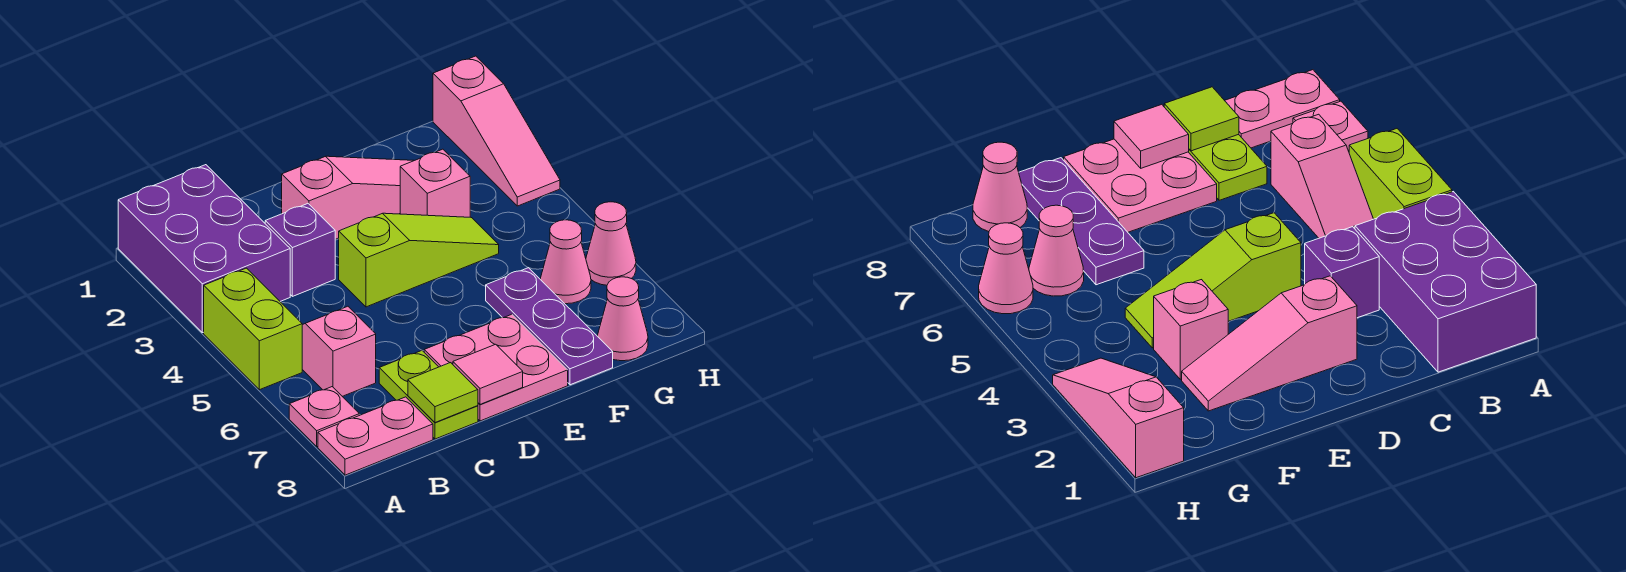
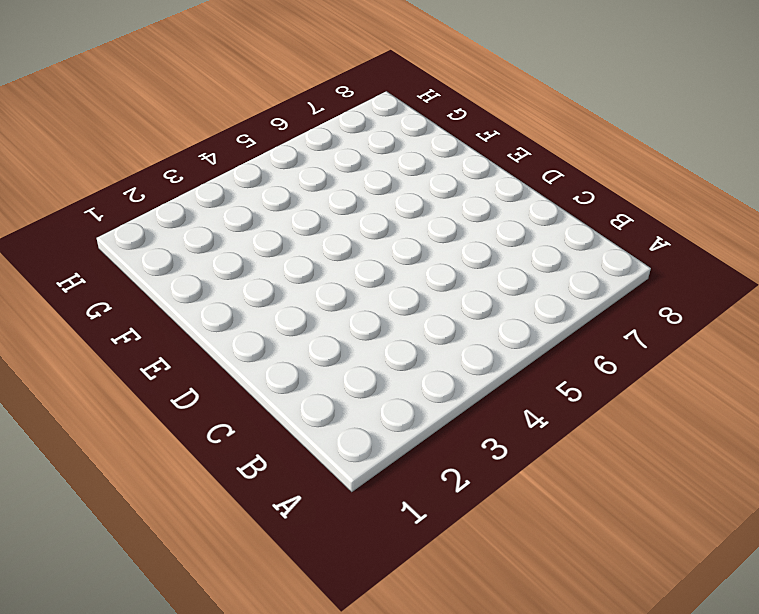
none -> purple 2x3 brick [118,165,290,333]
none -> lime 1x2 brick [204,268,302,390]
none -> pink 1x1 plate [289,387,359,446]

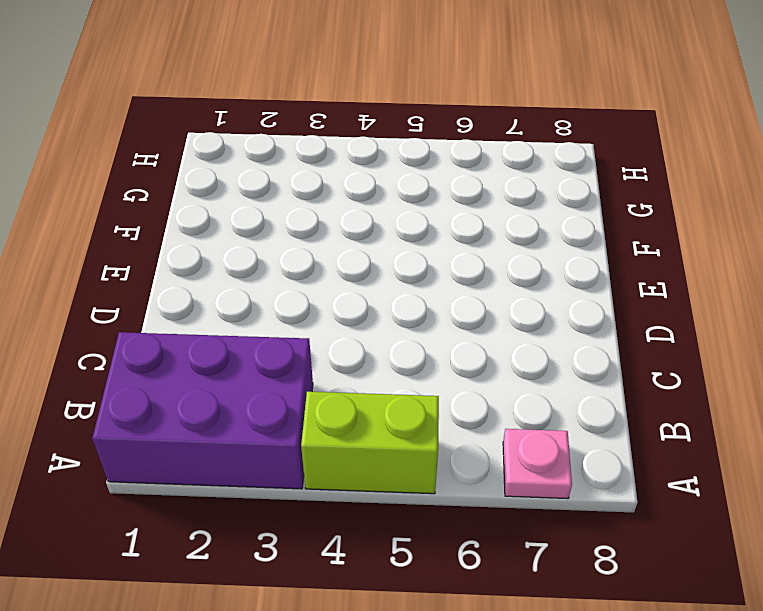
none -> pink 1x2 plate [318,397,433,475]
none -> pink 1x2 slope [302,306,376,396]
none -> purple 1x1 brick [265,204,335,296]

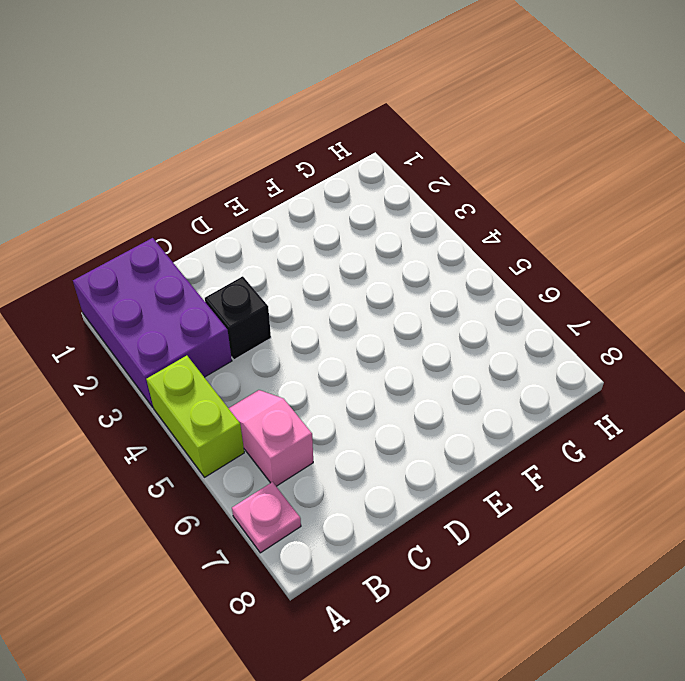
black 1x1 brick [205,276,271,360] -> purple 1x1 brick [265,204,335,296]
none -> pink 1x2 plate [318,397,433,475]
none -> lime 1x2 plate [379,351,478,439]
none -> pink 1x3 slope [282,156,414,239]

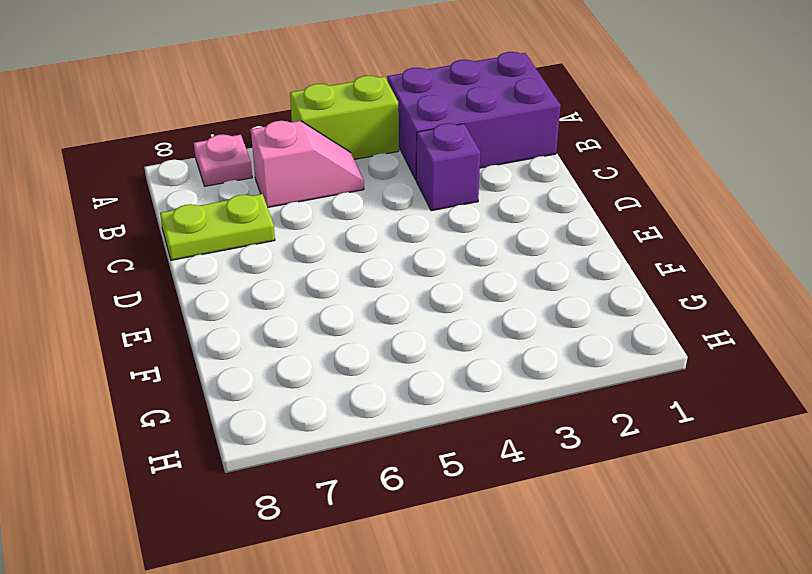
none -> pink 1x2 plate [318,397,433,475]
none -> pink 1x3 slope [282,156,414,239]
none -> lime 1x3 slope [339,213,499,307]

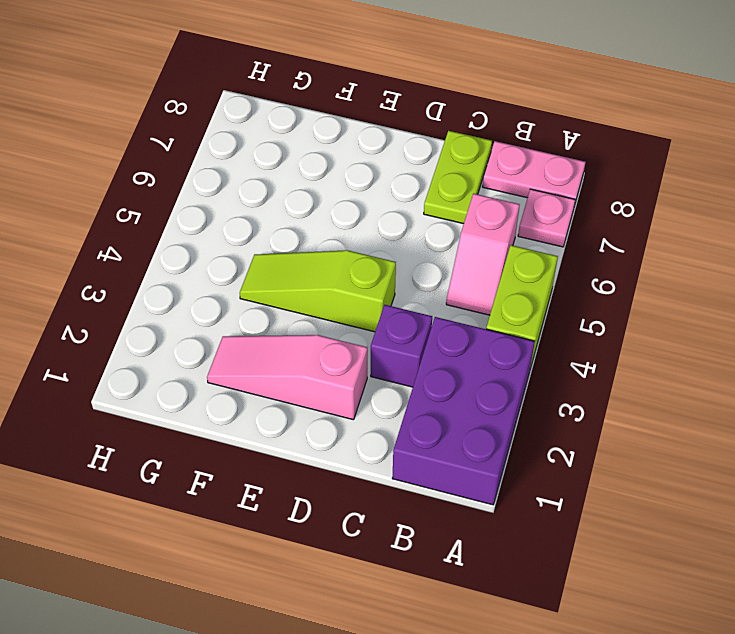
none -> pink 2x2 plate [424,314,568,421]
none -> pink 1x1 brick [400,149,470,217]
none -> purple 1x3 plate [486,268,613,385]

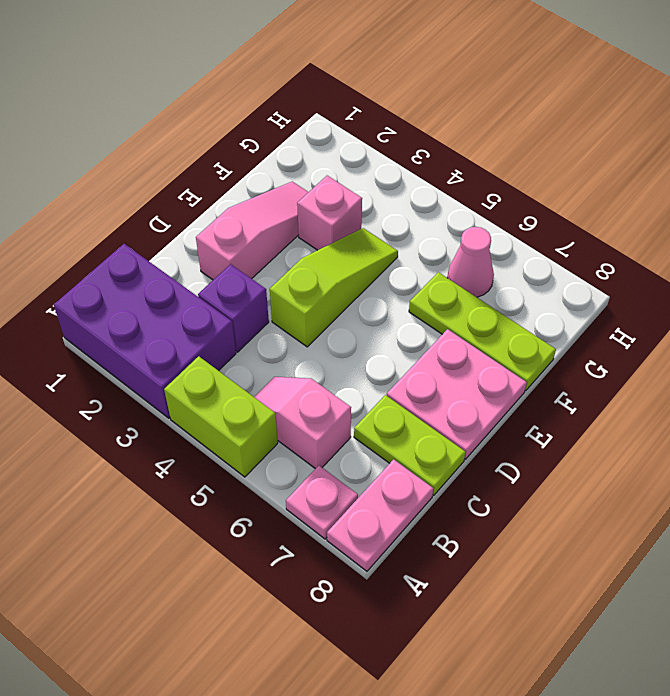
lime 1x3 plate [409,272,556,391] -> purple 1x3 plate [486,268,613,385]
none -> pink 1x1 cone [597,277,648,361]
none -> pink 1x3 slope [433,56,560,206]
none -> pink 1x1 cone [586,202,636,285]

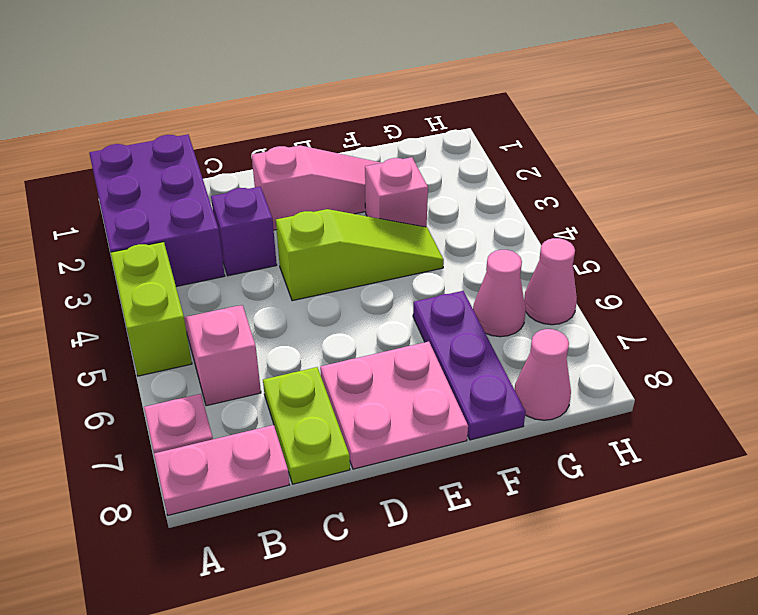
none -> pink 1x3 slope [433,56,560,206]
none -> lime 1x1 tile [408,363,478,423]
none -> pink 1x1 tile [453,344,523,404]

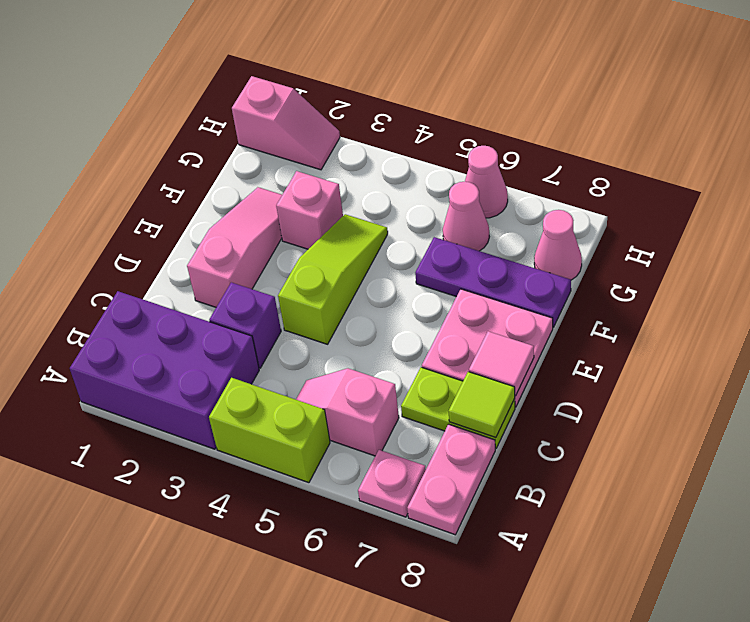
pink 1x2 slope [232,76,340,170] -> pink 1x3 slope [433,56,560,206]

